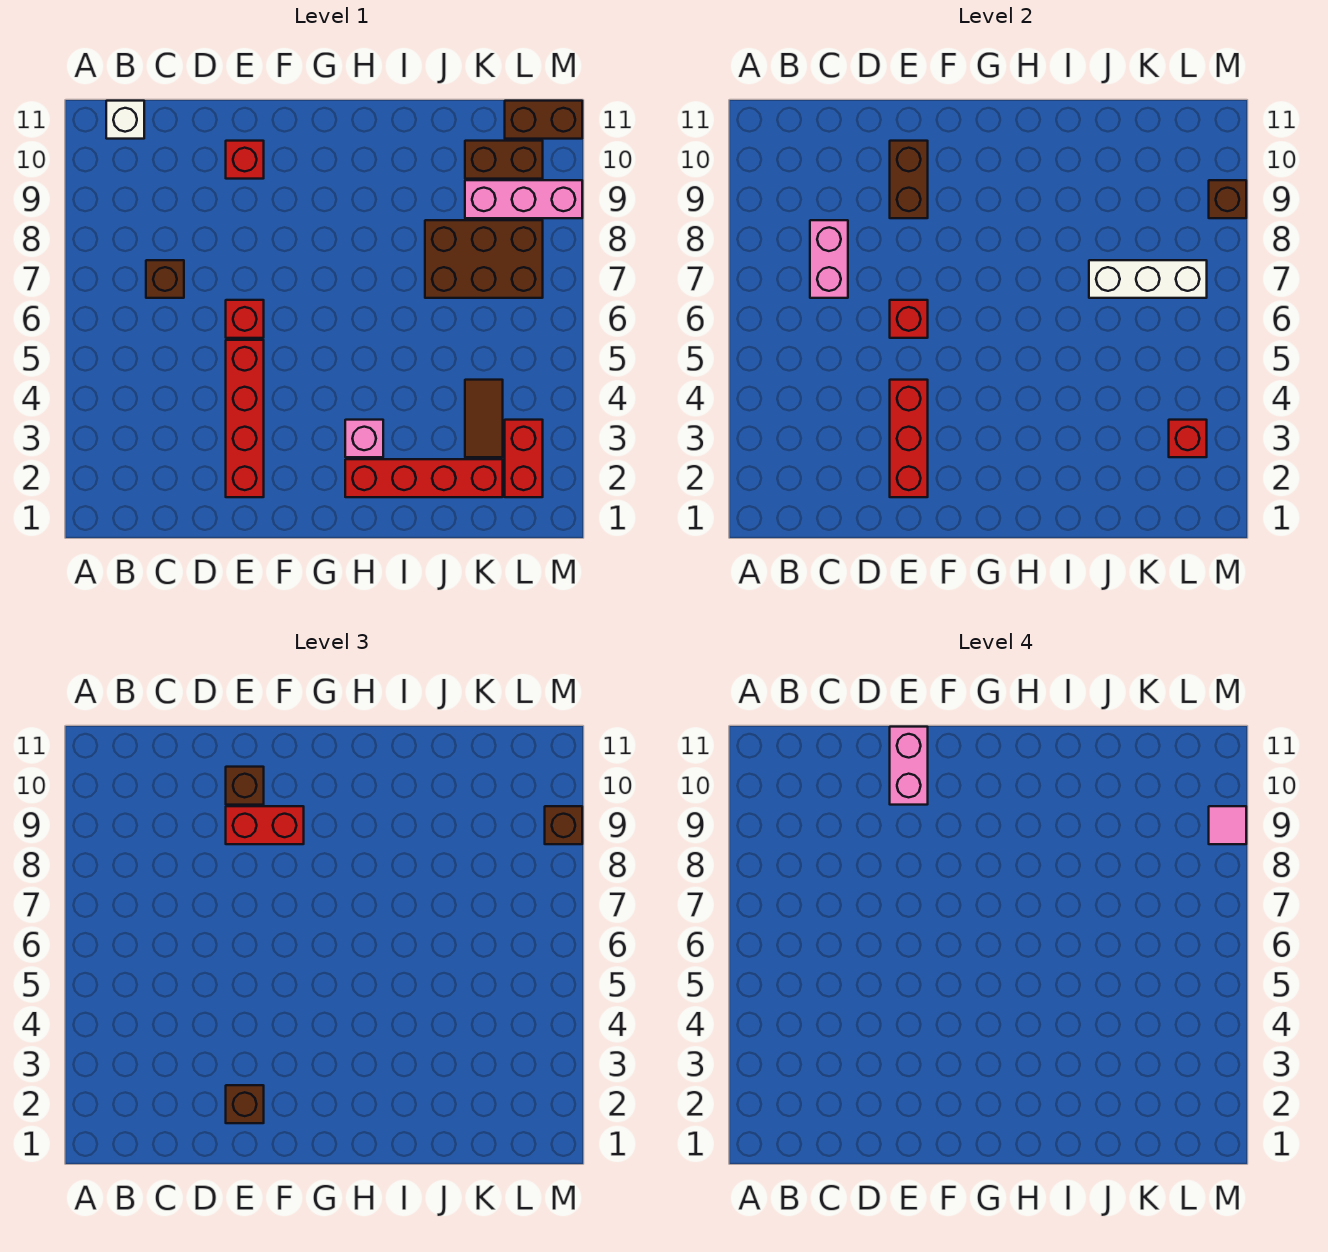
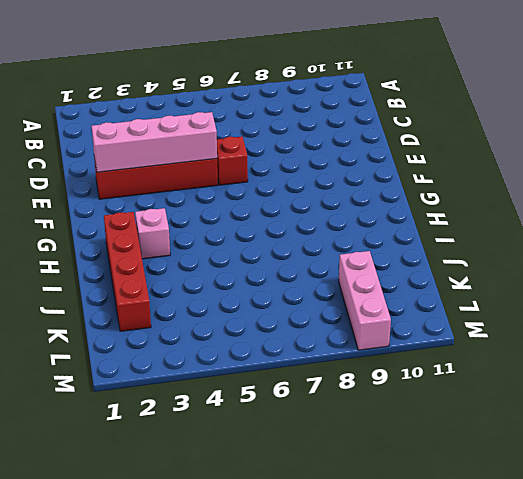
pink 1x4 brick [92,112,217,172] -> red 1x3 brick [890,380,928,497]
none -> white 1x1 brick [106,101,144,139]
none -> brown 1x1 brick [146,260,184,298]
none -> red 1x1 brick [226,141,264,179]

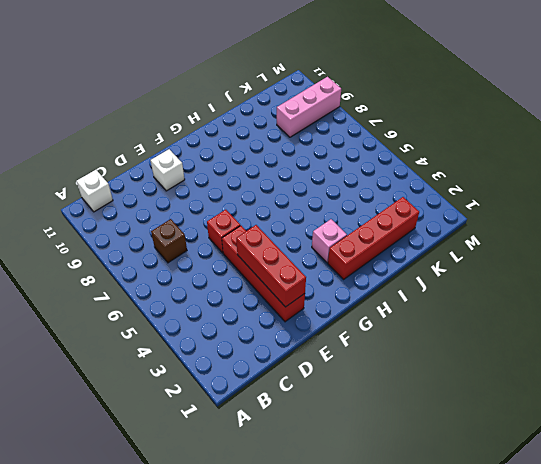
white 1x1 brick [151,149,185,191] -> red 1x1 brick [226,141,264,179]
none -> brown 2x3 brick [425,220,543,298]
none -> brown 1x2 tile [465,380,503,457]
none -> brown 1x2 brick [465,141,543,179]

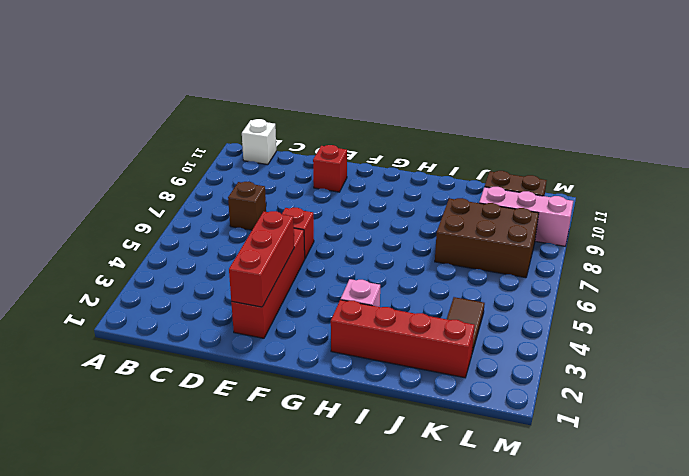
none -> red 1x2 brick [505,420,543,497]
none -> brown 1x2 brick [505,101,582,139]
none -> pink 1x2 brick [810,220,848,298]

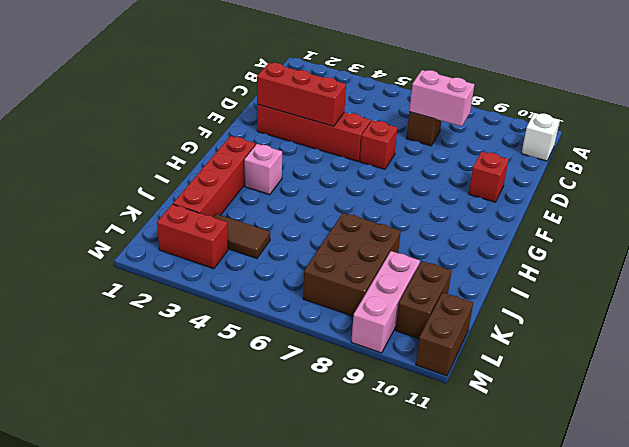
none -> red 1x1 brick [890,300,928,338]
none -> brown 1x2 brick [890,141,928,218]
none -> white 1x3 brick [1089,260,1207,298]

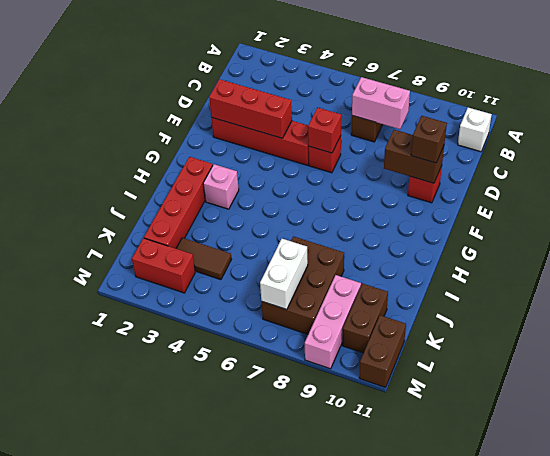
white 1x2 brick [260,239,308,310] -> white 1x3 brick [1089,260,1207,298]
none -> red 1x1 brick [1169,420,1207,457]
none -> brown 1x1 brick [1209,180,1246,218]
none -> brown 1x1 brick [226,1085,264,1123]

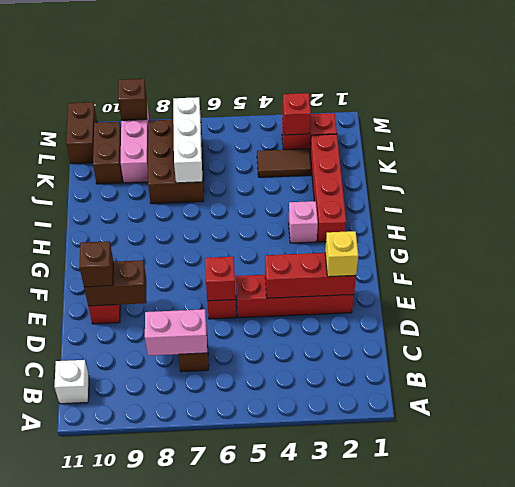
yellow 1x1 brick [325,231,358,277] -> brown 1x1 brick [226,1085,264,1123]
none -> red 1x2 brick [226,806,304,844]
none -> brown 1x1 brick [545,806,582,844]
none -> pink 1x2 brick [890,727,928,805]

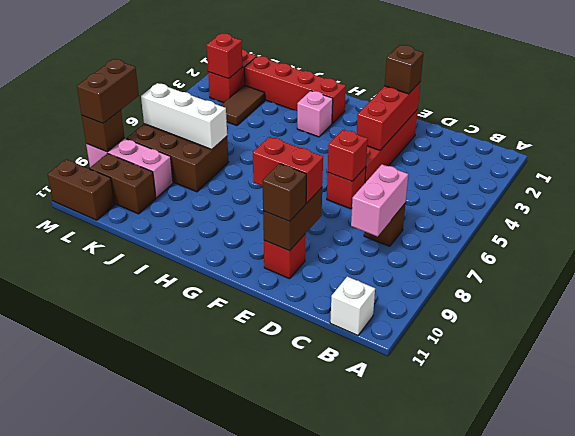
brown 1x2 brick [77,59,139,123] -> brown 1x1 brick [545,806,582,844]
none -> pink 1x2 brick [890,727,928,805]
none -> pink 1x1 tile [1209,806,1246,844]

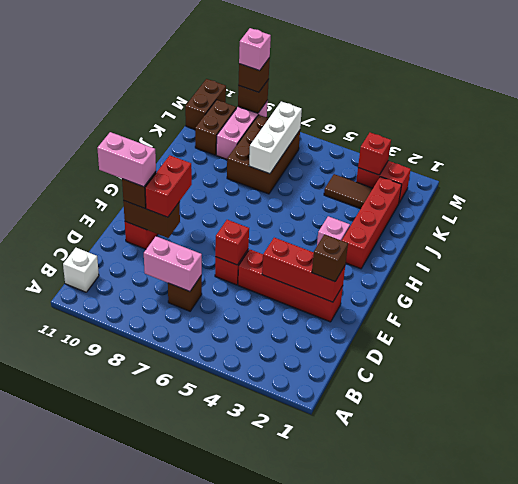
pink 1x1 brick [239,28,271,71] -> pink 1x1 tile [1209,806,1246,844]

